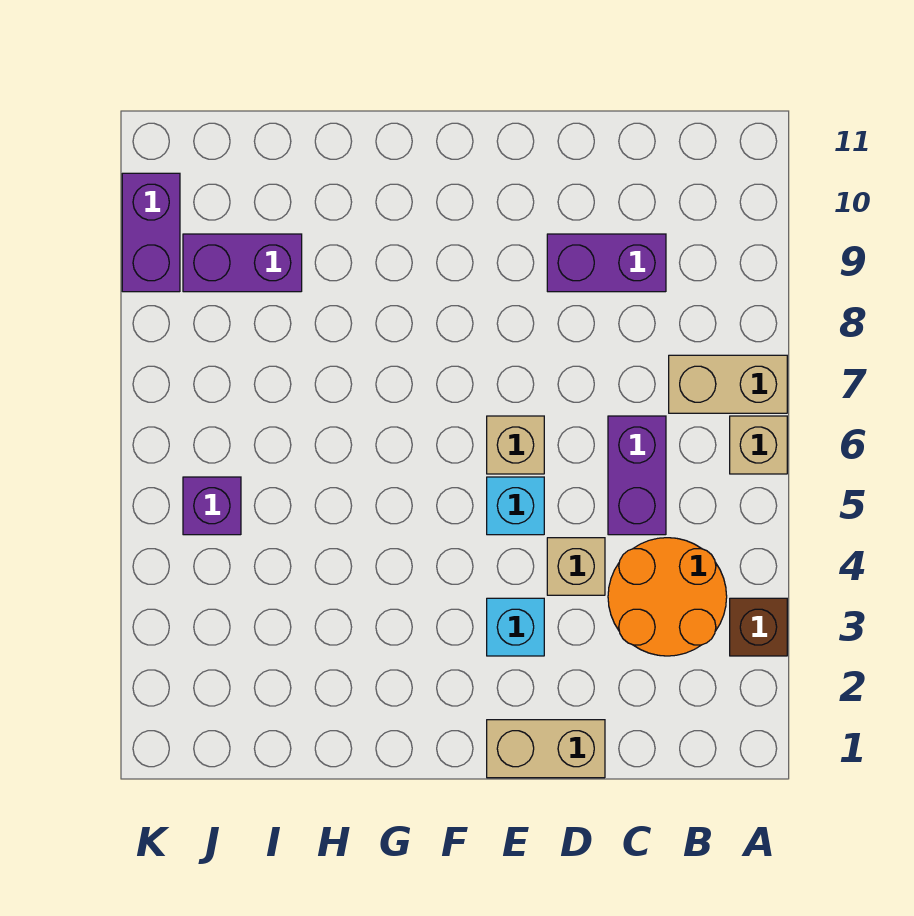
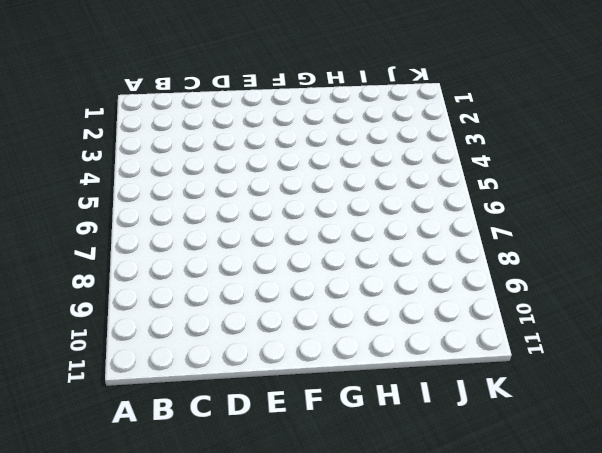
none -> brown 1x1 brick [730,598,787,656]
none -> tan 1x1 brick [730,416,787,474]
none -> tan 1x2 brick [669,355,787,413]

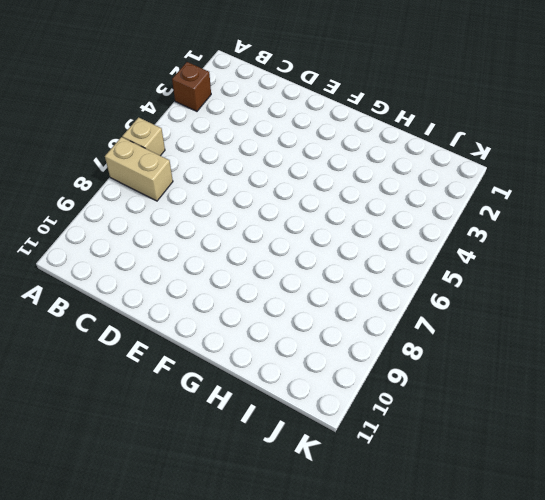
none -> orange 2x2 round brick [608,538,727,656]
none -> purple 1x2 brick [608,416,666,535]
none -> purple 1x2 brick [547,234,666,292]

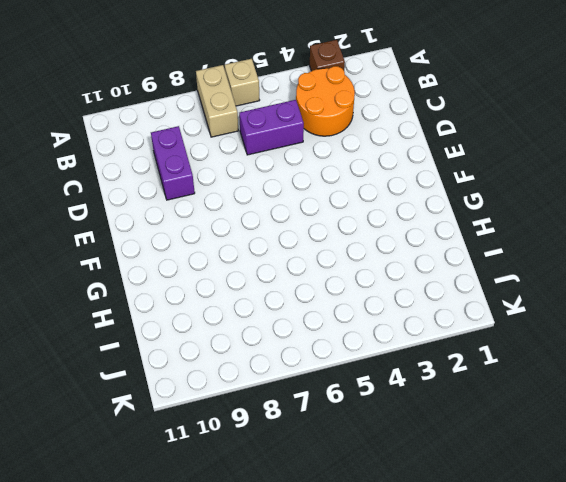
none -> tan 1x2 brick [487,720,605,778]
none -> tan 1x1 brick [547,538,605,595]
none -> cyan 1x1 brick [487,598,544,656]

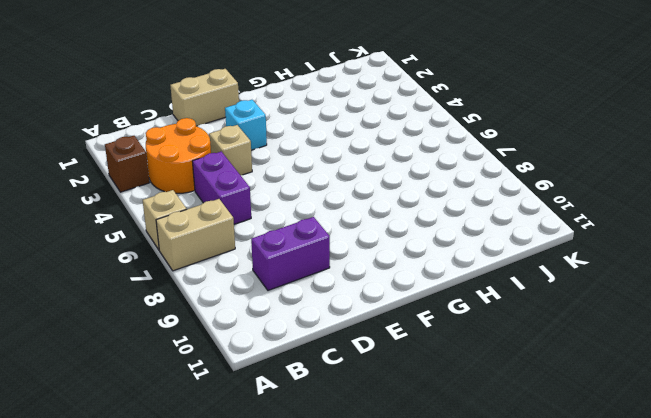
none -> cyan 1x1 brick [487,477,544,535]
none -> tan 1x1 brick [487,416,544,474]
none -> purple 1x2 brick [183,234,302,292]

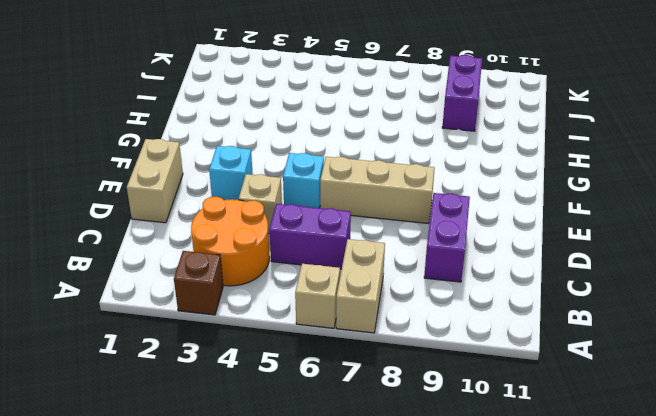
tan 1x3 brick [320,157,435,224] -> tan 1x1 brick [487,416,544,474]
none -> purple 1x1 brick [183,477,241,535]
none -> purple 1x2 brick [122,173,180,292]

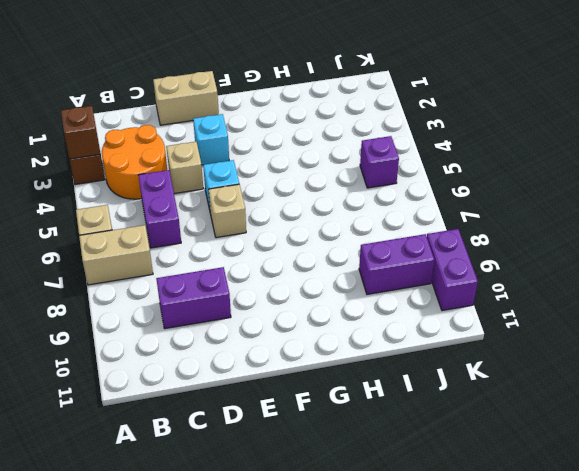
brown 1x1 brick [61,106,100,159] -> none

